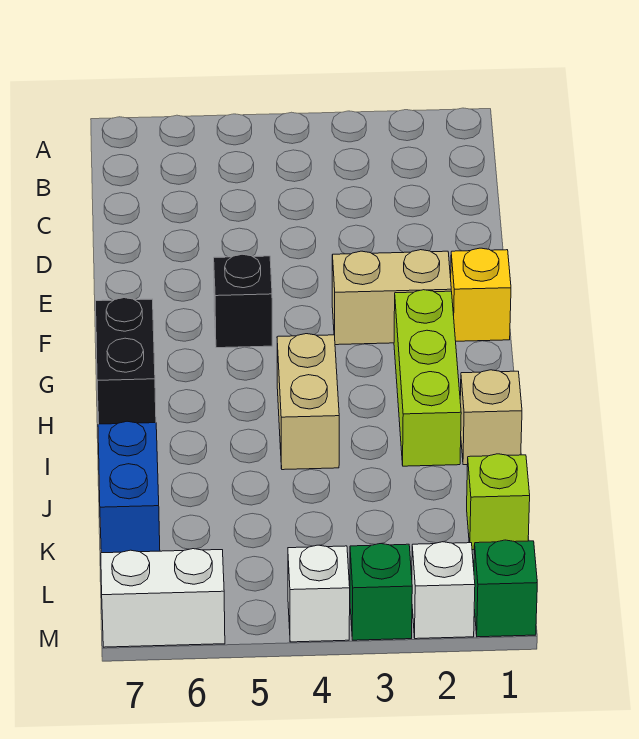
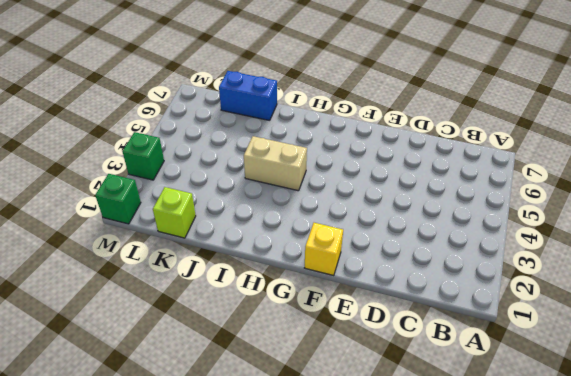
none -> tan 1x2 brick [332,250,451,345]
none -> black 1x1 brick [214,254,272,348]
none -> lime 1x3 brick [394,290,461,466]

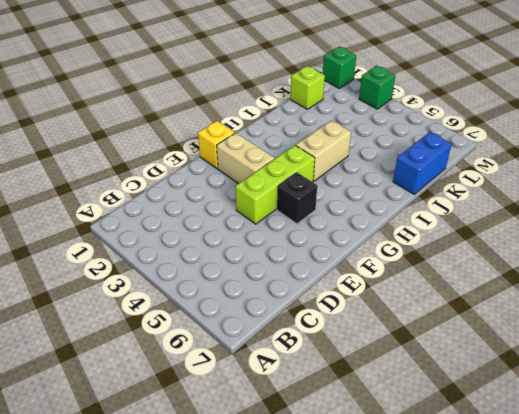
lime 1x3 brick [236,145,315,224] -> lime 1x3 brick moved to [394,290,461,466]
none -> black 1x2 brick [96,298,156,424]
none -> tan 1x1 brick [460,370,522,465]
none -> white 1x1 brick [412,542,475,639]

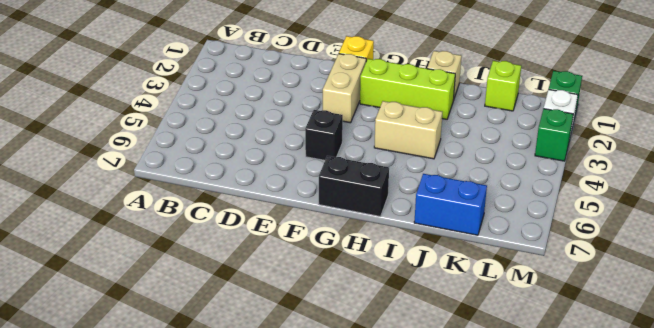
none -> white 1x1 brick [288,545,350,642]
none -> white 1x2 brick [101,549,225,647]

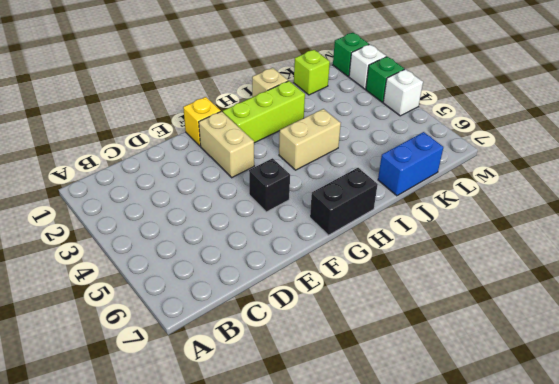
none -> white 1x2 brick [101,549,225,647]

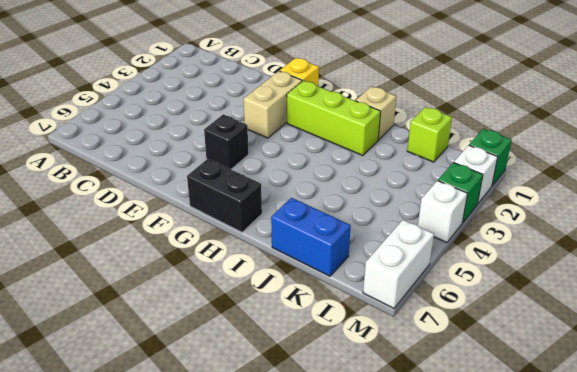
none -> tan 1x2 brick [277,334,339,470]

